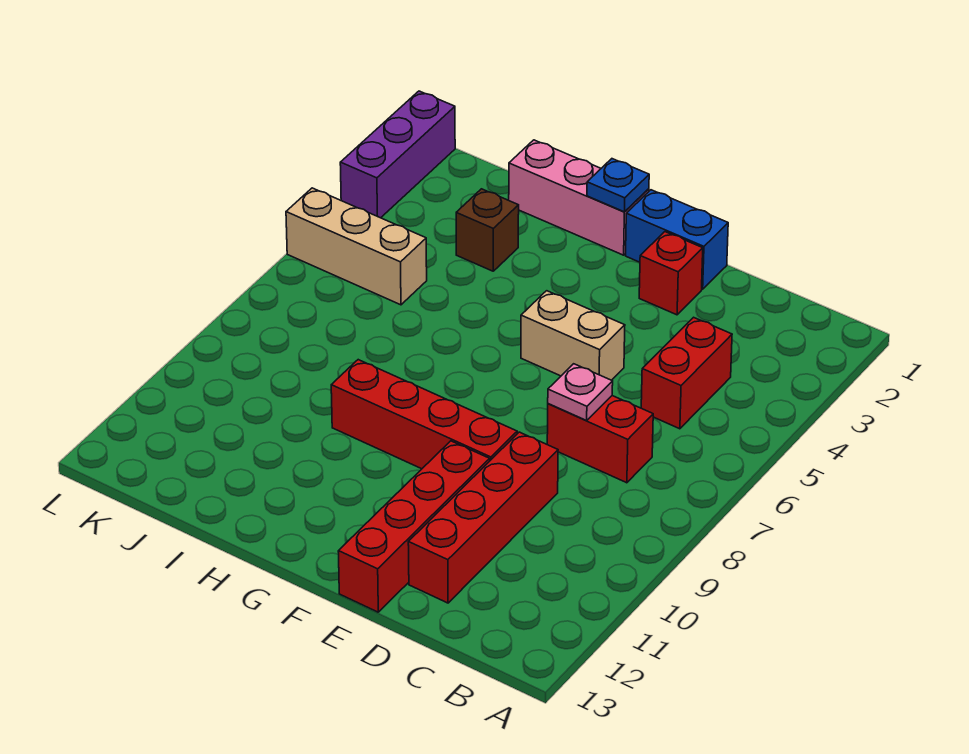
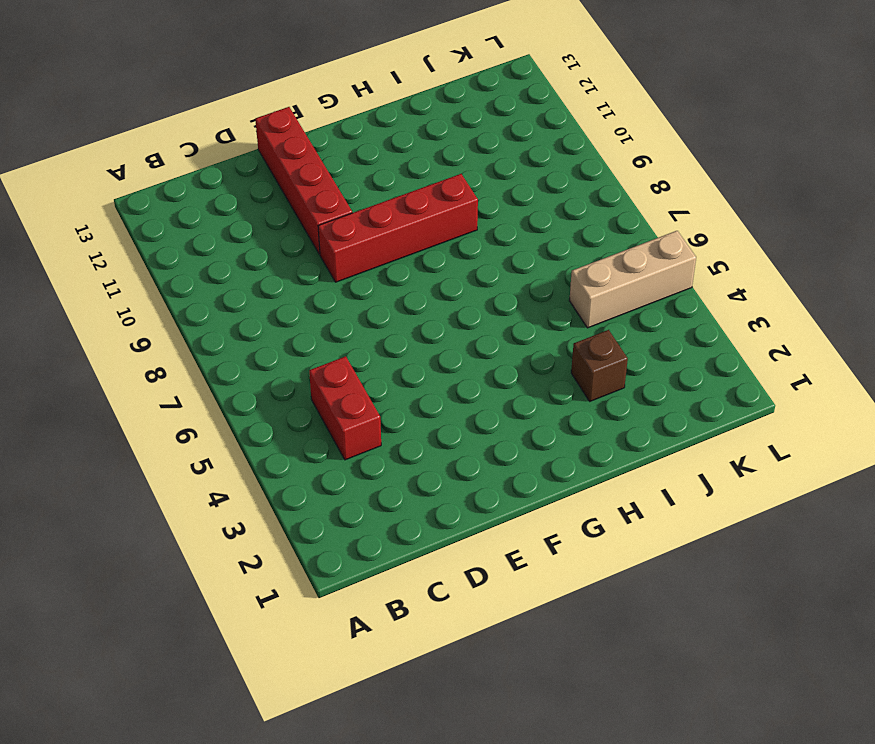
none -> red 1x2 brick [547,396,653,483]
none -> red 1x4 brick [408,432,558,603]
none -> blue 1x2 brick [626,190,728,289]

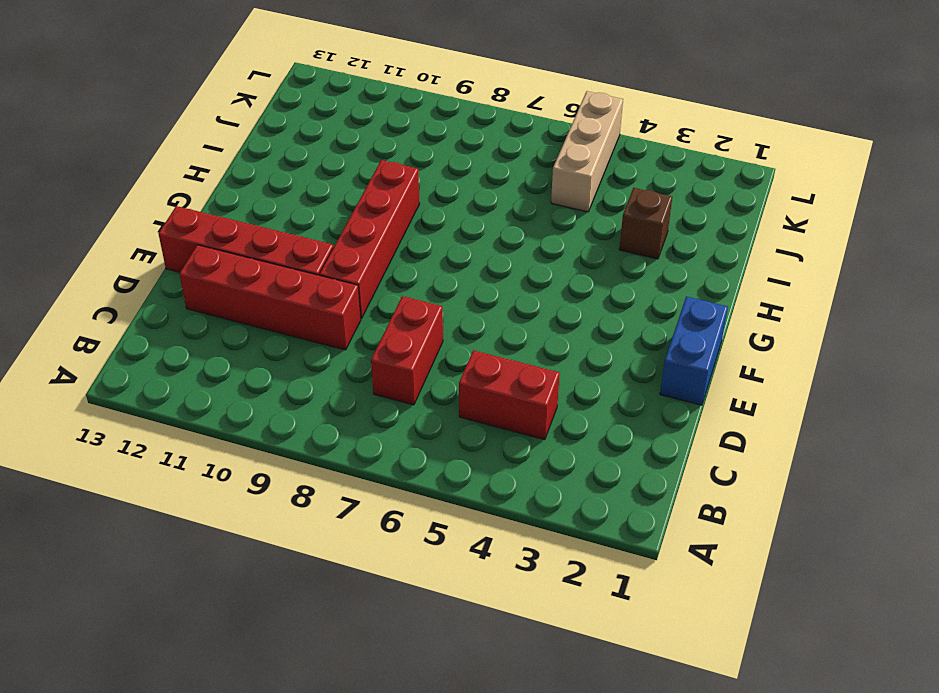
none -> red 1x1 brick [639,232,703,315]
none -> tan 1x2 brick [521,291,625,380]
none -> pink 1x3 brick [509,140,649,255]

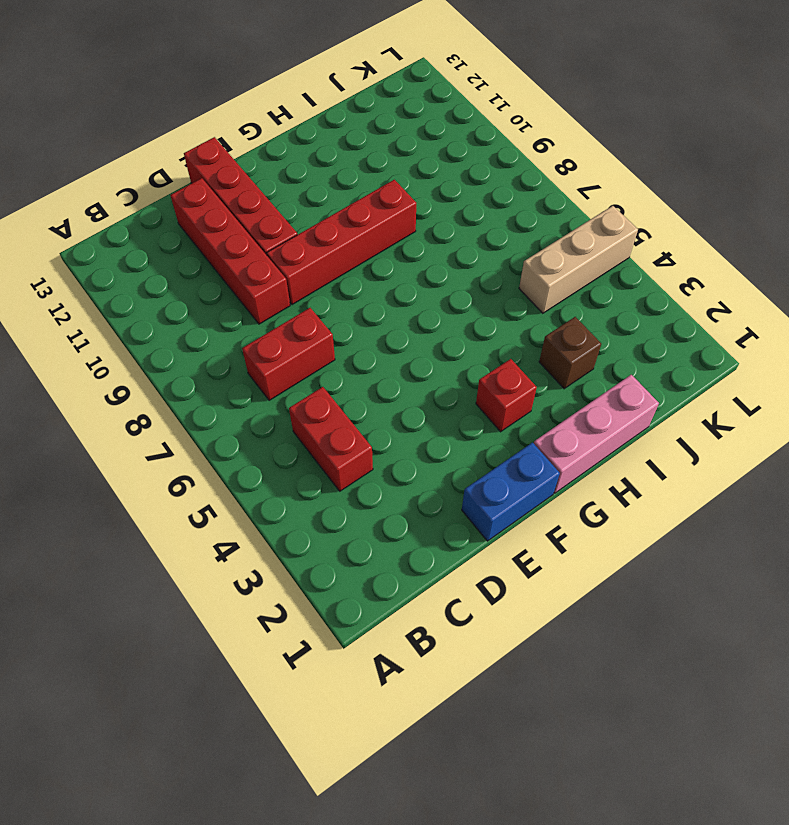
red 1x1 brick [476,359,537,432] -> red 1x1 brick moved to [639,232,703,315]
none -> tan 1x2 brick [521,291,625,380]
none -> purple 1x3 brick [340,91,455,218]
none -> pink 1x1 plate [548,364,613,420]

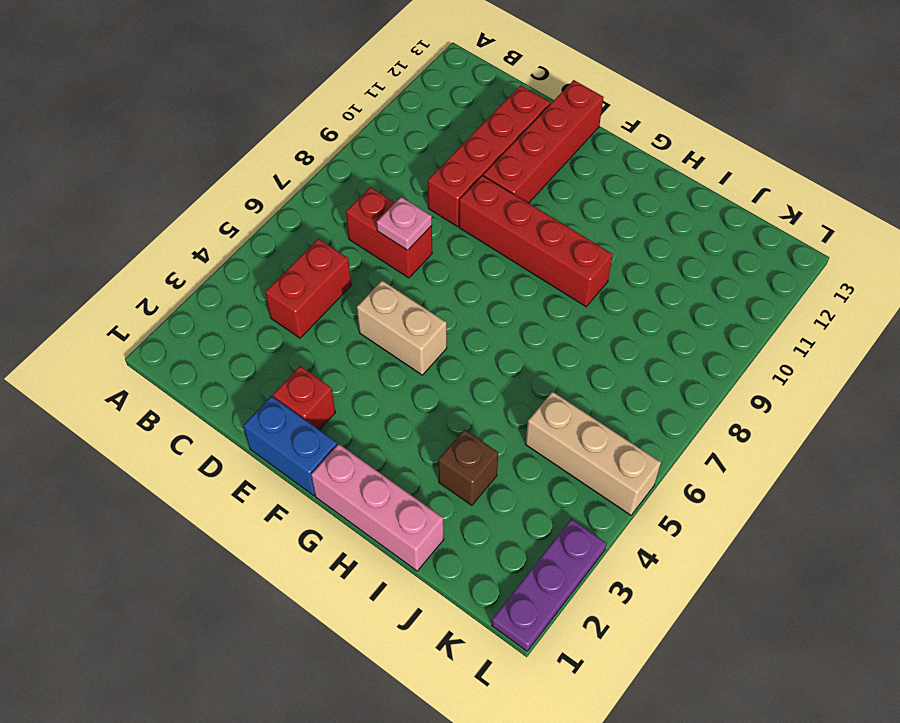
purple 1x3 plate [492,519,607,651] -> purple 1x3 brick [340,91,455,218]
none -> blue 1x1 plate [587,159,649,212]

